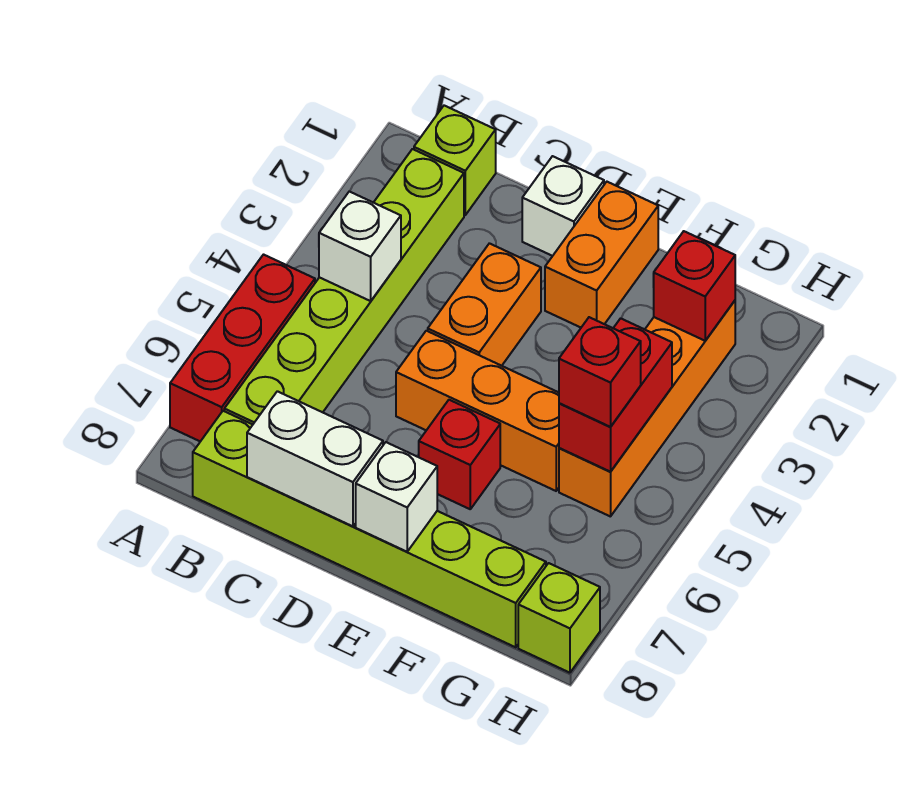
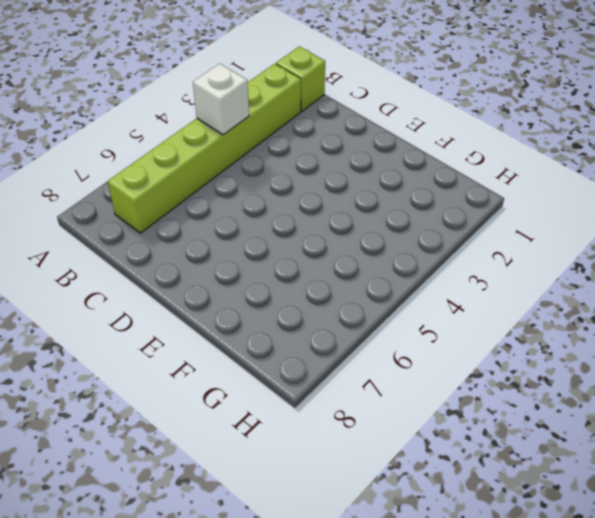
none -> red 1x3 brick [170,255,315,442]
none -> lime 1x6 brick [193,411,546,647]
none -> white 1x1 brick [522,156,604,256]

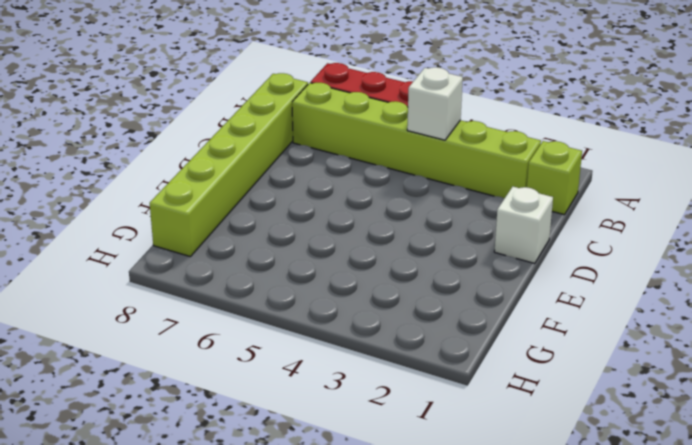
none -> orange 1x2 brick [428,243,541,366]
none -> orange 1x3 brick [396,331,559,491]
none -> orange 1x2 brick [545,182,658,327]

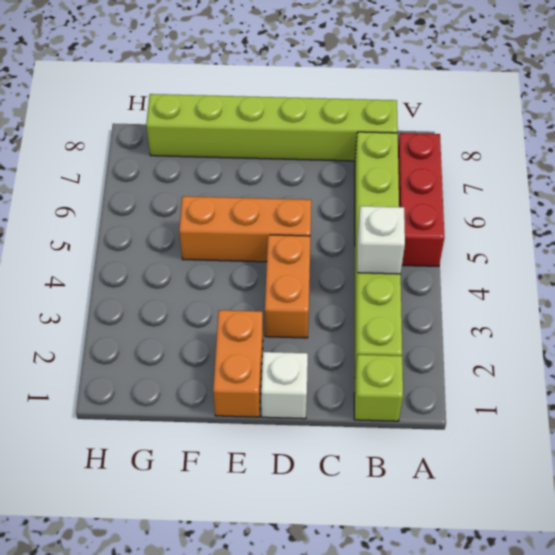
none -> red 1x1 brick [419,400,500,509]
none -> orange 1x4 brick [559,301,735,517]
none -> lime 1x1 brick [518,563,600,673]

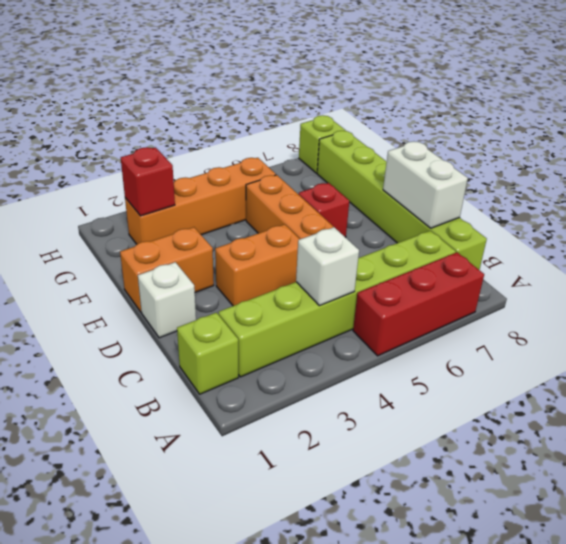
none -> white 1x1 brick [356,442,437,552]
none -> red 1x2 brick [559,318,672,472]
none -> red 1x1 brick [559,317,641,427]

